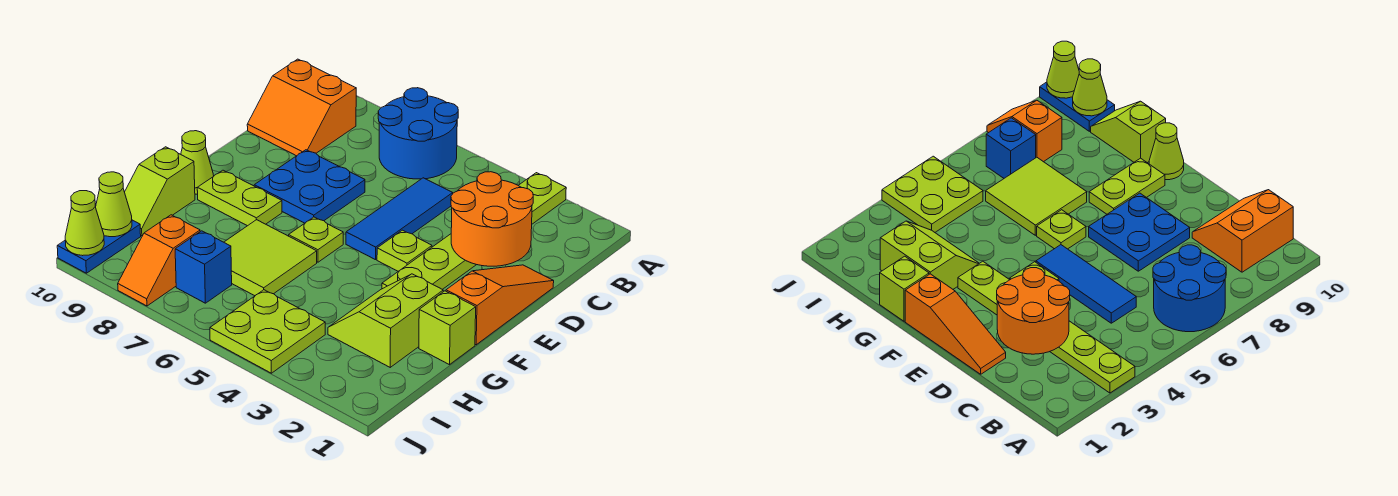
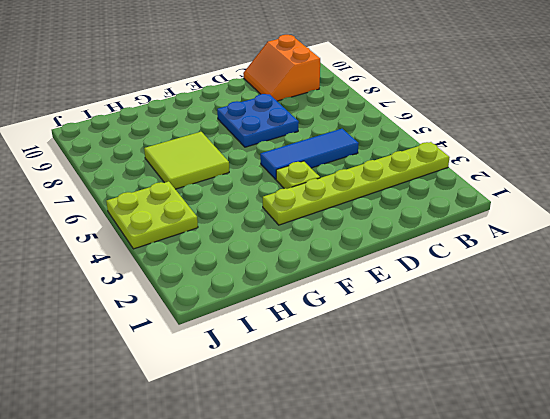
none -> blue 2x2 round brick [378,88,458,179]
none -> orange 1x3 slope [446,265,554,345]
none -> lime 1x1 plate [289,217,343,262]

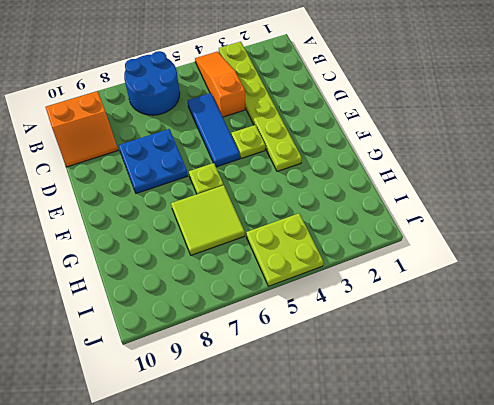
orange 1x3 slope [195,51,245,117] -> orange 1x3 slope moved to [446,265,554,345]
none -> lime 1x2 plate [197,170,282,226]
none -> lime 1x1 cone [181,131,214,194]
none -> lime 1x1 brick [419,291,476,365]

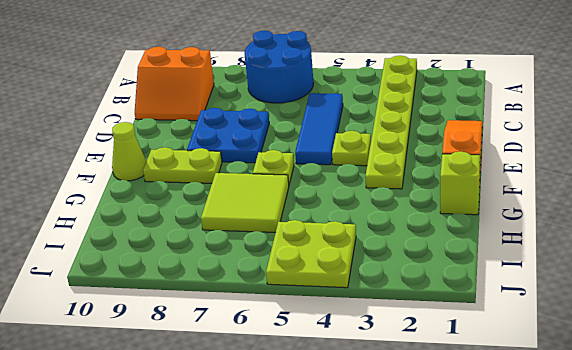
none -> lime 2x2 slope [328,274,443,367]
none -> lime 1x2 slope [125,147,195,236]
none -> blue 1x1 brick [175,231,232,303]

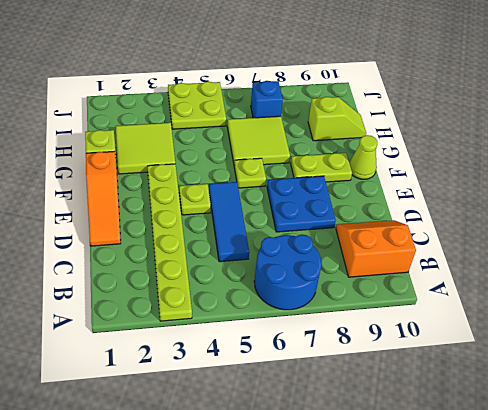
lime 2x2 tile [116,123,175,174] -> lime 2x2 slope [328,274,443,367]
lime 1x2 slope [308,97,366,141] -> lime 1x2 slope turned to [125,147,195,236]
none -> orange 1x2 slope [118,215,200,306]
none -> blue 1x2 plate [57,220,141,273]
none -> orange 2x2 round brick [451,172,533,266]

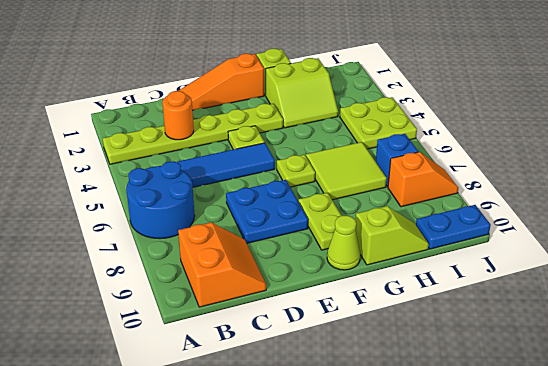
orange 1x1 round brick [162,91,194,140] -> orange 2x2 round brick [451,172,533,266]
none -> lime 1x1 cone [96,172,132,237]
none -> lime 1x1 cone [65,191,104,256]

